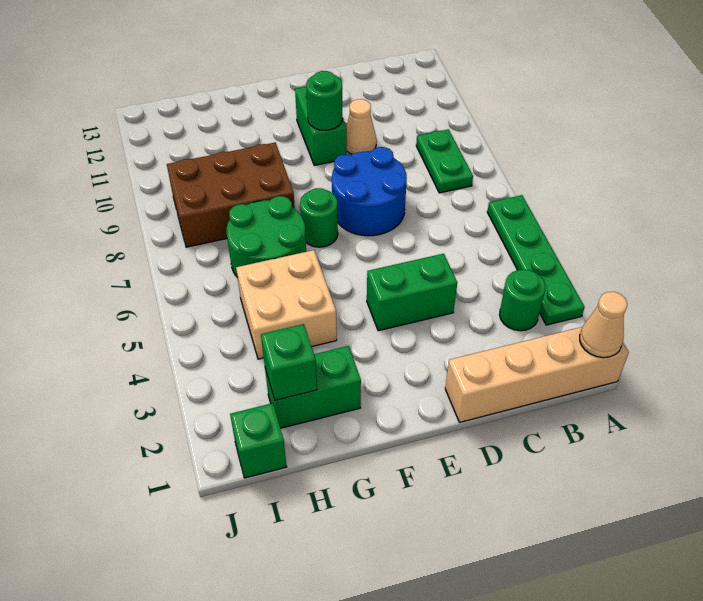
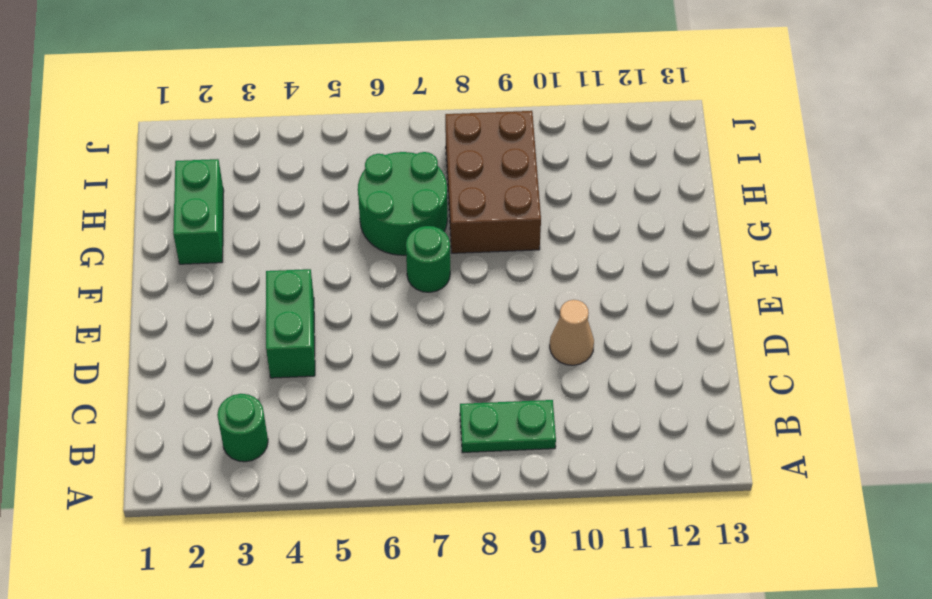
none -> tan 1x4 brick [445,327,629,422]
none -> green 1x4 plate [487,195,585,325]
none -> blue 2x2 round brick [332,147,407,236]

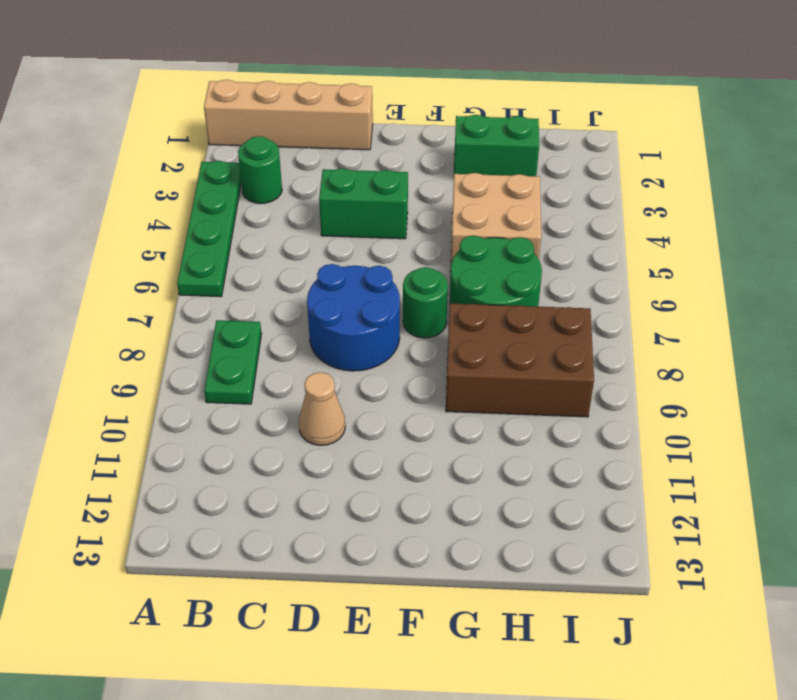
none -> green 1x2 brick [295,87,347,165]
none -> green 1x1 brick [230,403,287,478]
none -> tan 1x1 cone [580,292,627,358]

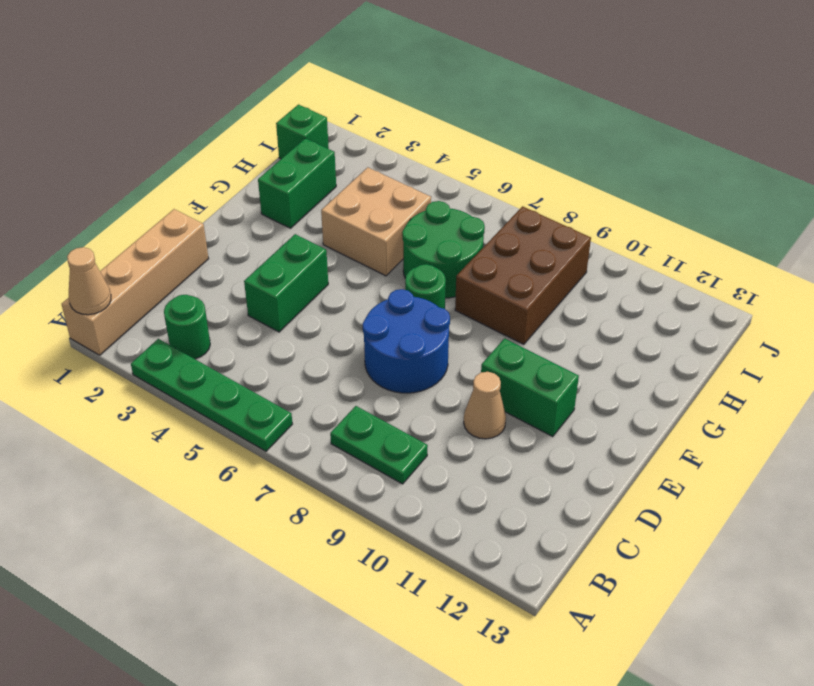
none -> green 1x1 round brick [306,71,343,130]
none -> green 1x1 brick [261,324,317,400]

